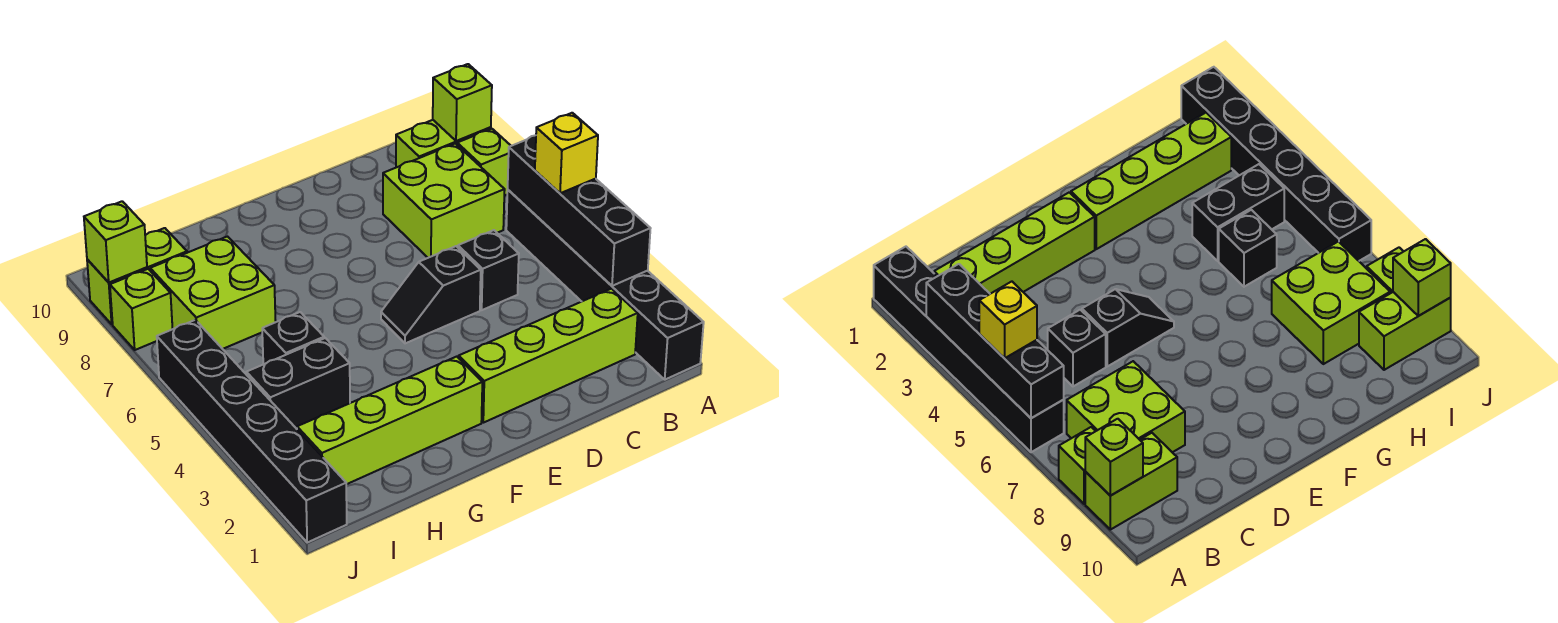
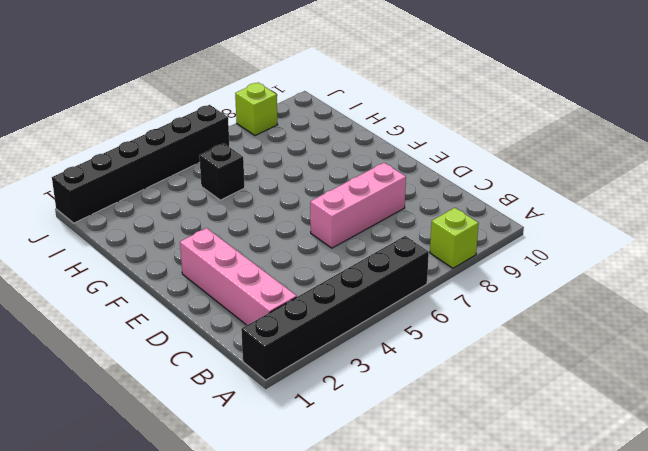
pink 1x4 brick [180,228,297,325] -> lime 1x4 brick [459,289,638,423]
pink 1x3 brick [310,163,406,248] -> none
none -> lime 1x2 brick [396,120,491,167]
none -> lime 2x2 brick [383,144,505,258]
none -> black 1x1 brick [458,230,519,310]

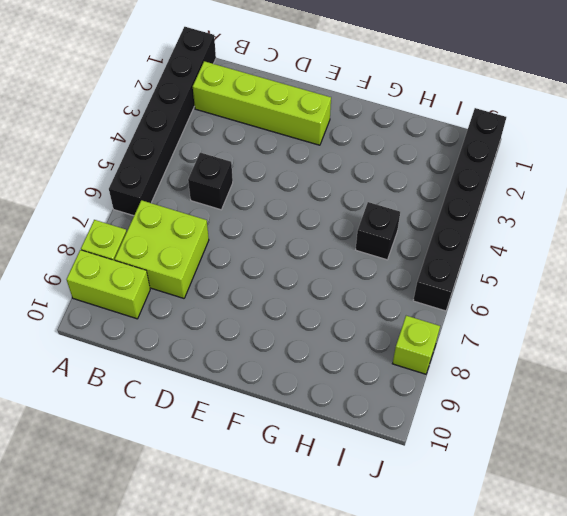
none -> black 1x2 slope [381,246,481,343]
none -> lime 1x4 brick [297,357,482,484]
none -> black 1x2 brick [246,338,350,428]

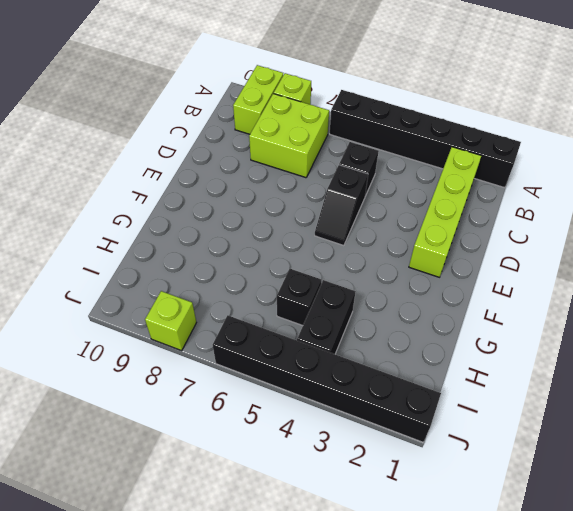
none -> lime 1x4 brick [297,357,482,484]
none -> lime 2x2 brick [150,237,276,349]
none -> lime 1x2 brick [87,228,187,324]

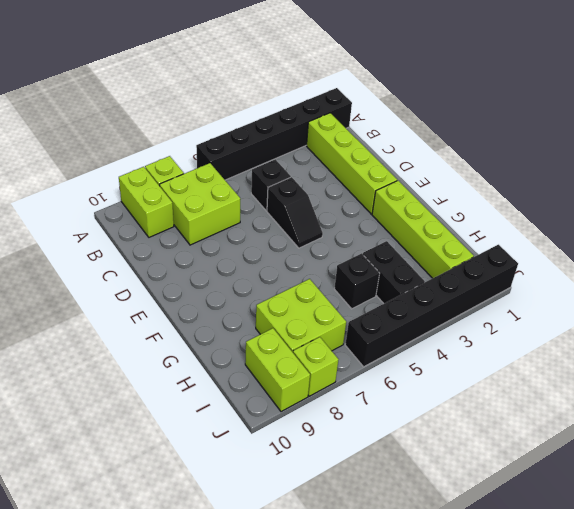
none -> black 1x4 brick [508,135,651,286]
none -> lime 1x1 brick [433,64,492,141]
none -> lime 1x1 brick [84,201,147,282]

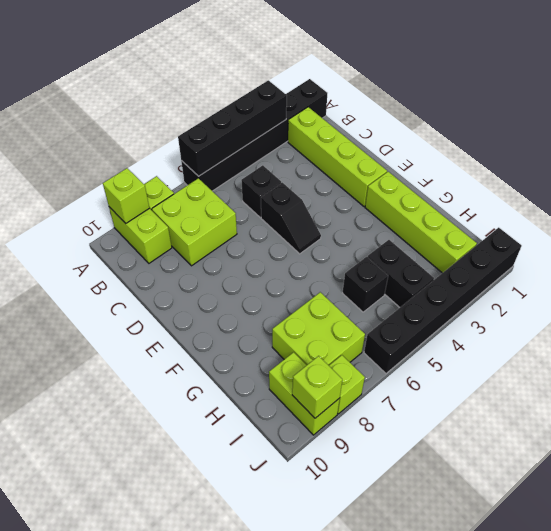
none -> yellow 1x1 brick [535,113,598,193]

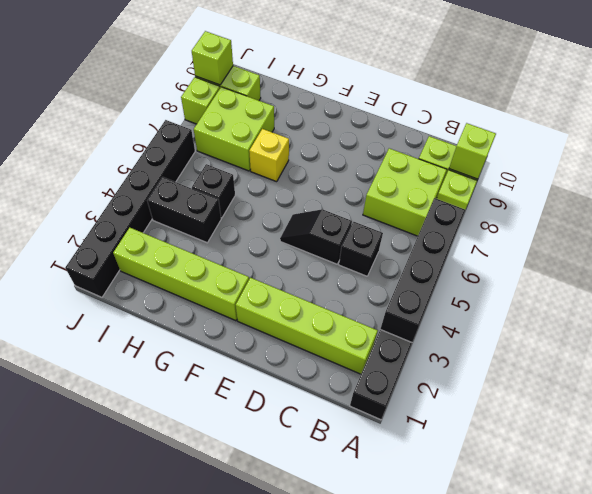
yellow 1x1 brick [249,129,289,182] -> yellow 1x1 brick moved to [535,113,598,193]

